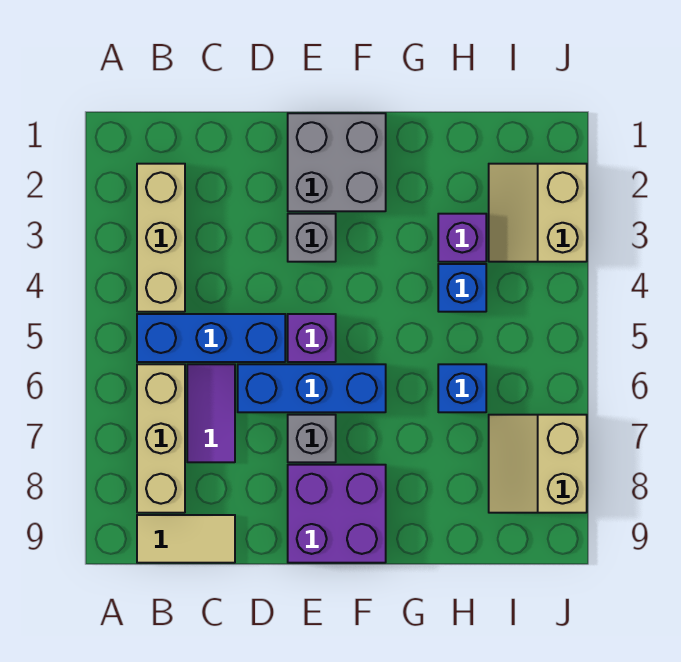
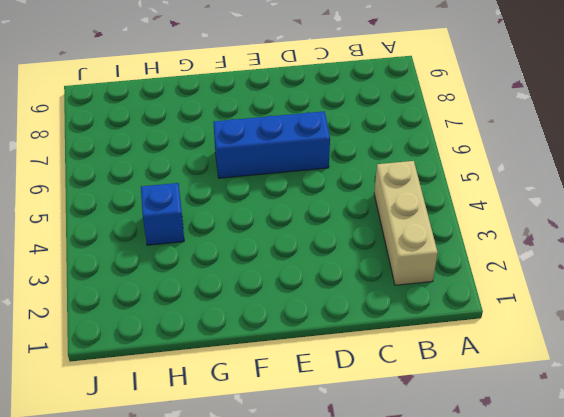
none -> blue 1x3 brick [137,314,285,362]
none -> tan 1x3 brick [137,364,185,513]
none -> tan 1x2 tile [137,515,235,563]

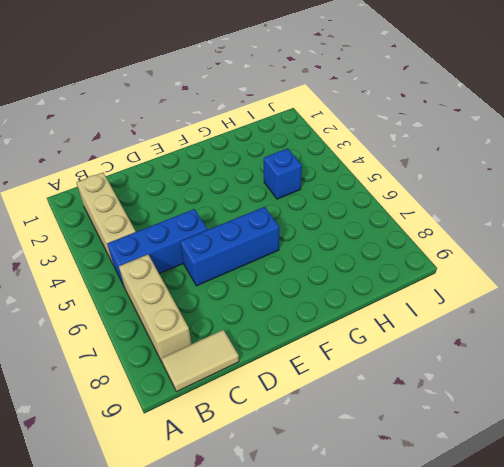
none -> purple 1x2 tile [187,364,235,462]
none -> grey 2x2 brick [288,113,386,211]
none -> grey 1x1 brick [288,214,336,262]

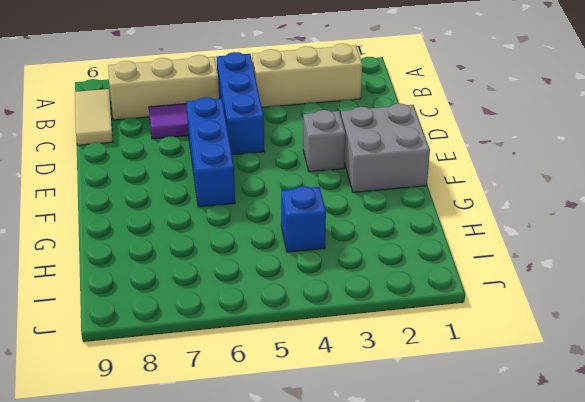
none -> purple 1x1 brick [288,314,336,362]
none -> grey 1x1 brick [288,415,336,462]
none -> purple 2x2 brick [288,465,386,563]

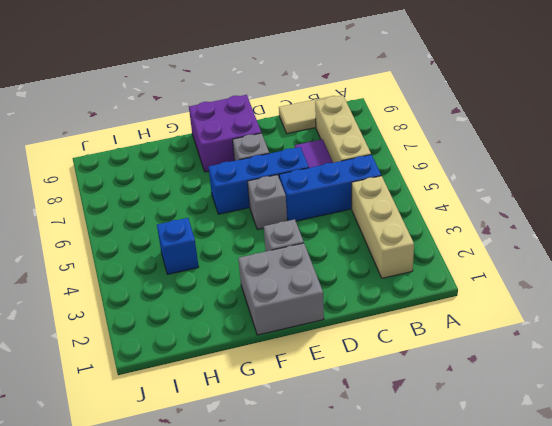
grey 1x1 brick [248,175,287,230] -> purple 1x1 brick [288,314,336,362]
none -> purple 1x1 brick [438,214,486,262]
none -> blue 1x1 brick [438,364,486,412]
none -> tan 2x2 slope [489,164,587,262]

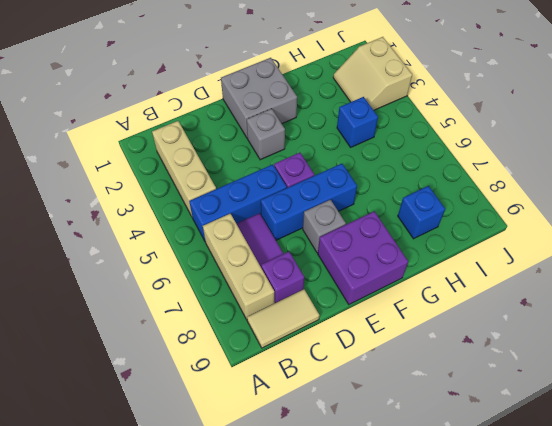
purple 1x1 brick [261,252,304,303] -> purple 1x1 brick moved to [438,214,486,262]
blue 1x1 brick [398,186,445,239] -> blue 1x1 brick moved to [438,364,486,412]
none -> tan 2x2 slope [489,415,587,513]

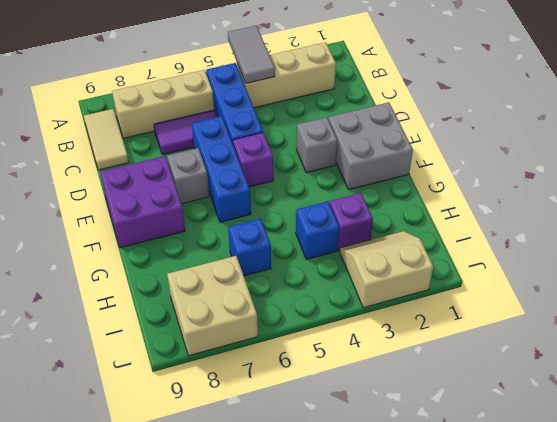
grey 1x2 tile [228,26,275,83] -> none
tan 2x2 brick [167,256,258,356] -> tan 2x2 slope [489,415,587,513]

